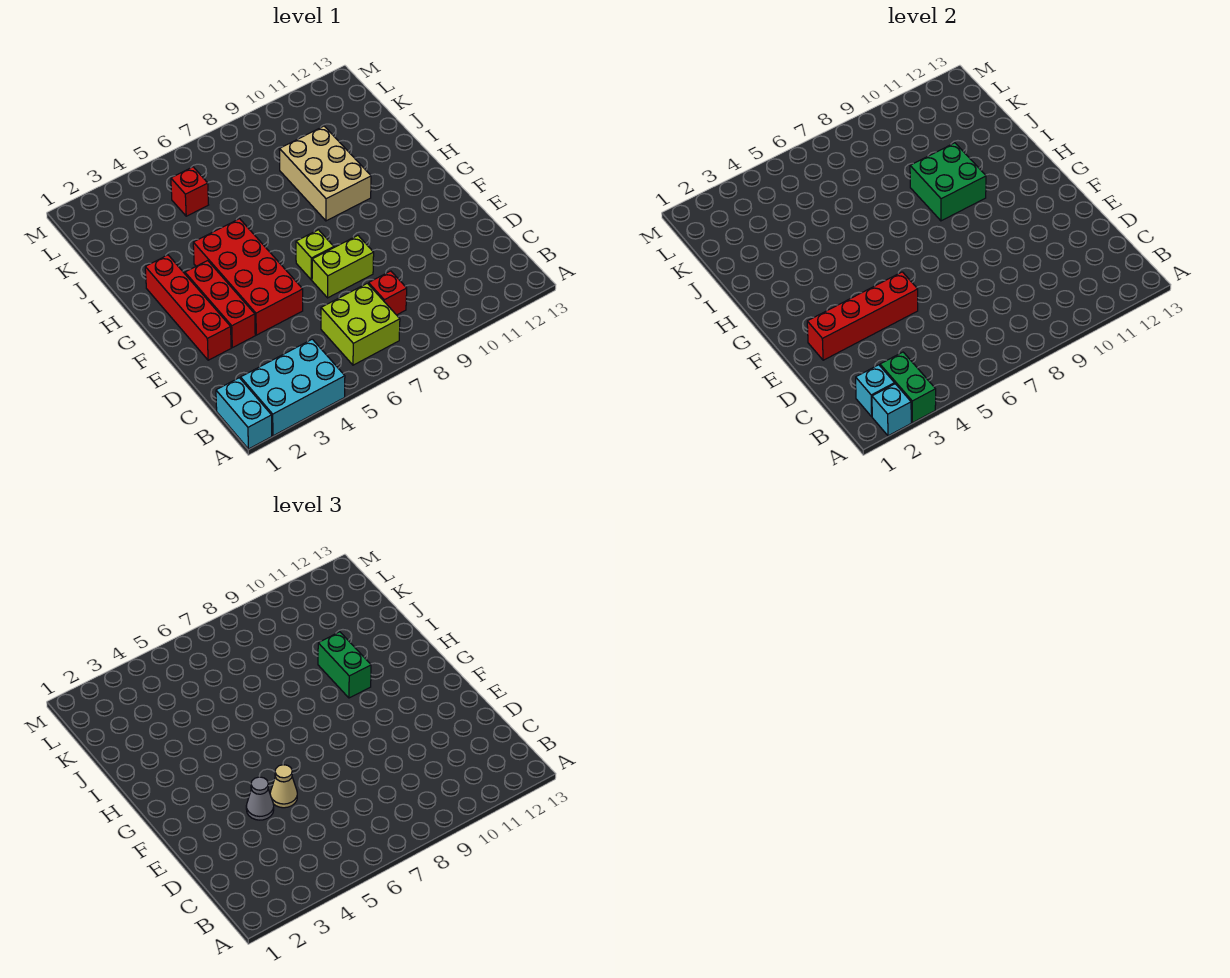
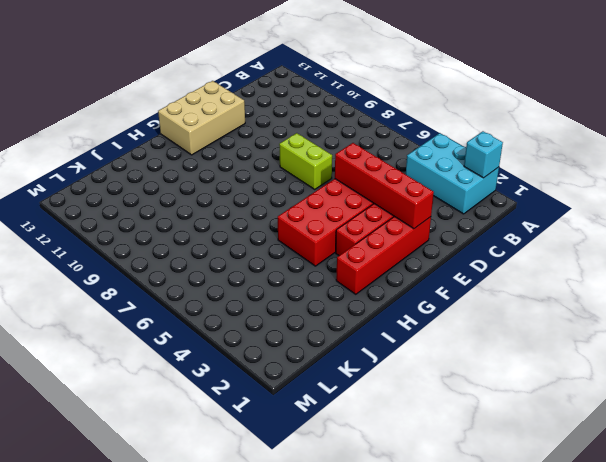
tan 2x3 brick [158,81,245,155] -> tan 2x3 brick moved to [279,126,371,221]
none -> cyan 1x2 brick [216,378,272,449]
none -> lime 2x2 brick [321,283,400,365]
none -> red 1x1 brick [368,271,407,315]

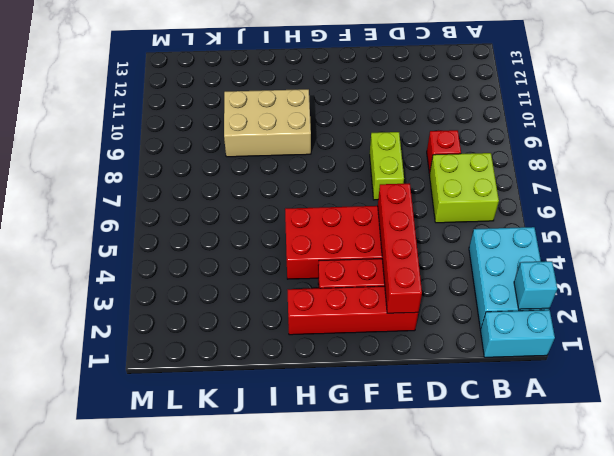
none -> lime 1x1 brick [296,230,334,280]
none -> red 1x1 brick [171,167,208,216]
none -> green 1x2 brick [880,352,936,423]

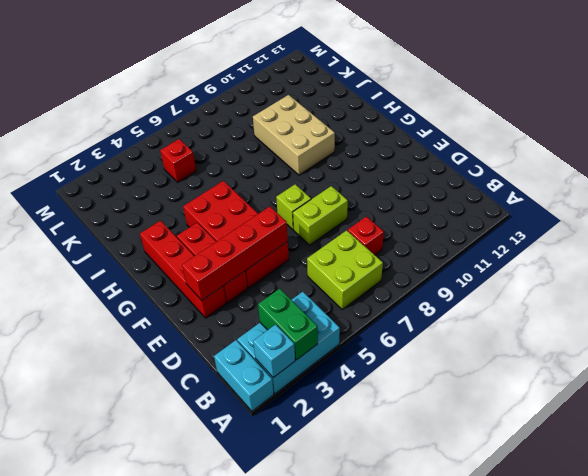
none -> cyan 1x1 brick [856,365,895,416]
none -> green 2x2 brick [910,143,986,221]
none -> grey 1x1 cone [246,777,274,820]

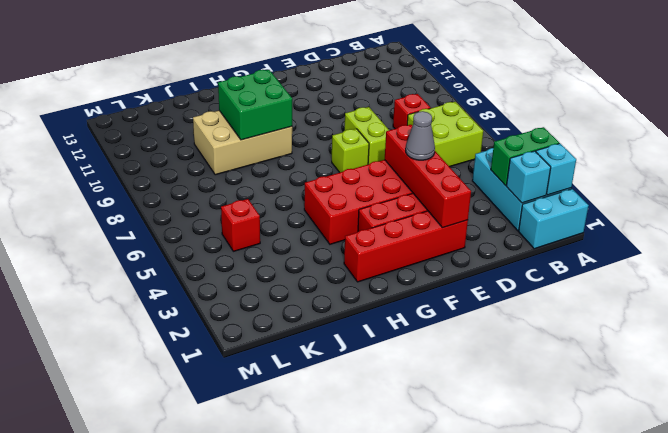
none -> tan 1x1 cone [270,765,297,808]
none -> green 1x2 brick [318,632,371,698]

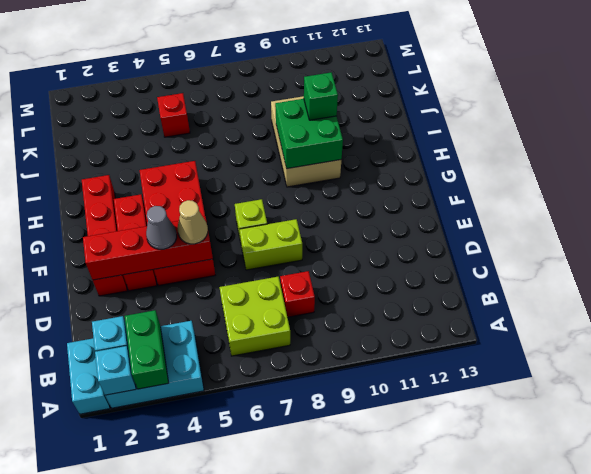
green 1x1 brick [304,72,338,120] -> green 1x2 brick [318,632,371,698]

